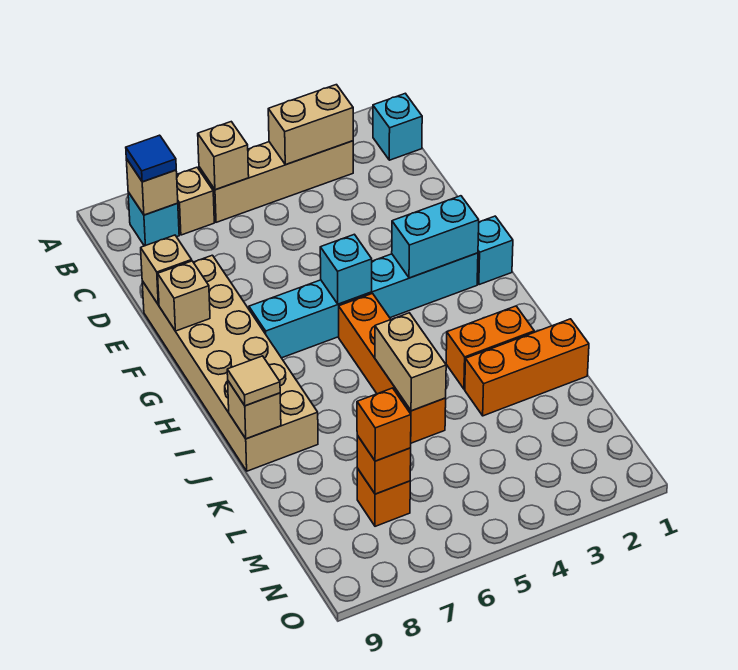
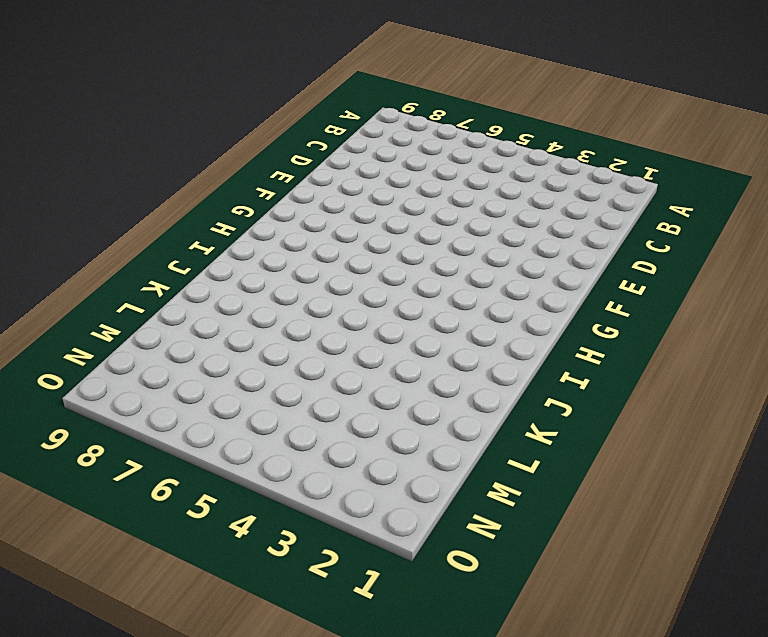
none -> cyan 1x1 brick [373,93,422,160]
none -> tan 1x4 brick [199,141,353,222]
none -> tan 1x1 brick [177,167,214,235]

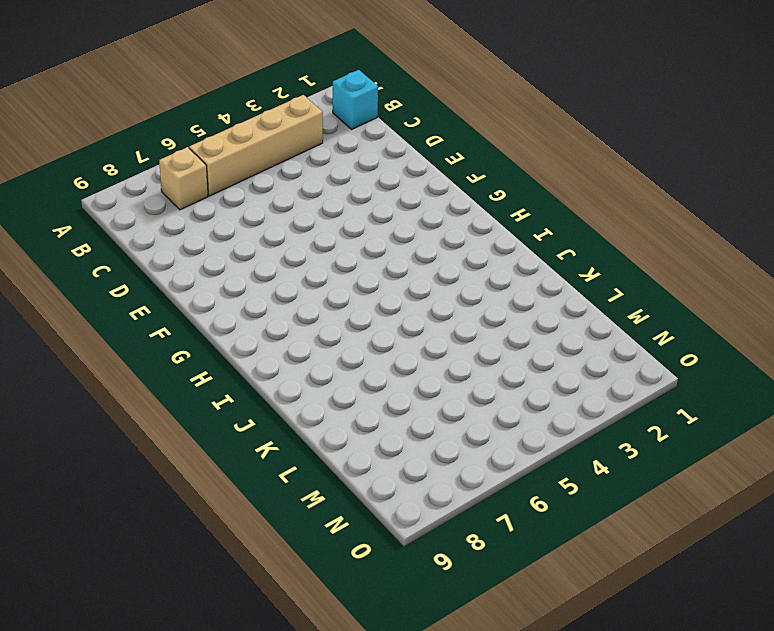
none -> cyan 1x1 brick [128,192,179,246]
none -> tan 2x6 brick [142,255,318,471]
none -> cyan 1x1 brick [477,216,513,285]

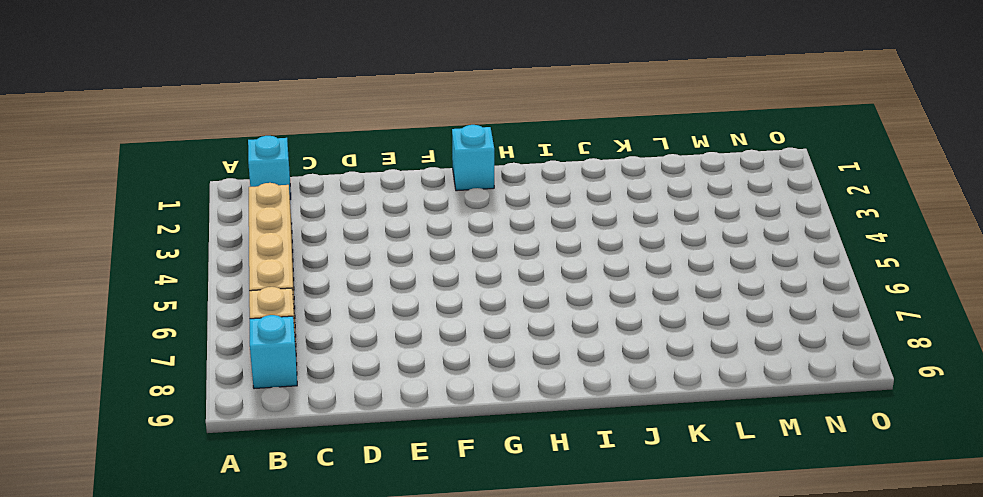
none -> tan 2x6 brick [142,255,318,471]
none -> cyan 1x6 brick [249,253,478,358]
none -> orange 1x4 brick [339,294,446,443]

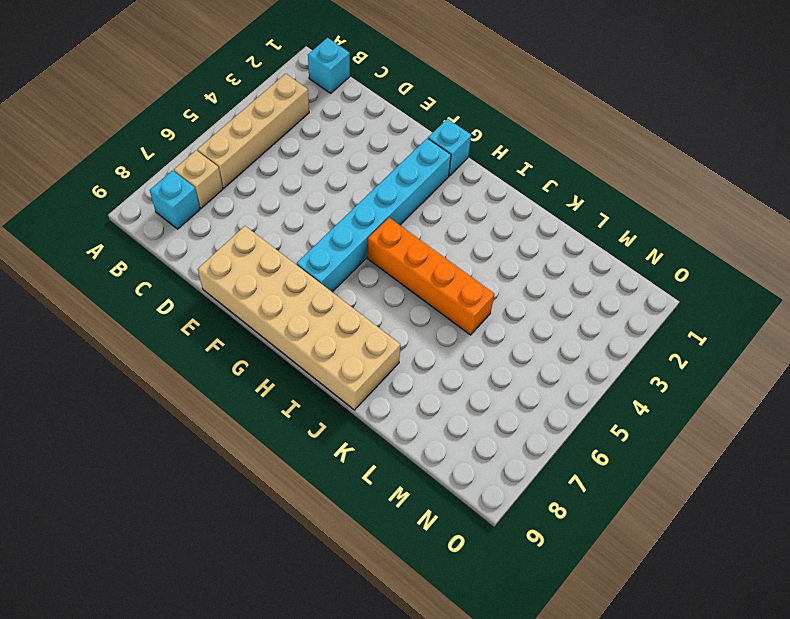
none -> orange 1x2 brick [446,306,534,389]
none -> orange 1x3 brick [465,319,589,416]
none -> orange 1x1 brick [357,468,410,526]

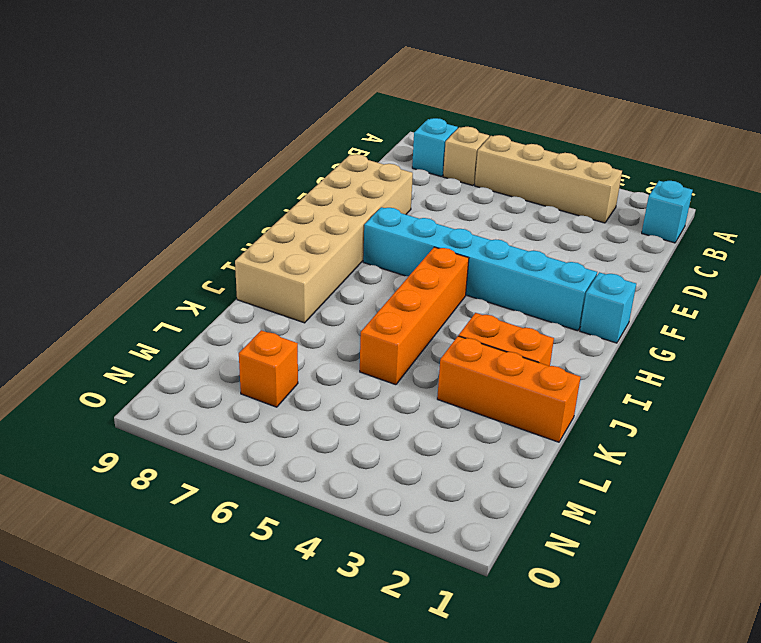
none -> tan 1x2 brick [268,85,353,165]
none -> tan 1x1 brick [198,122,249,190]
none -> tan 1x1 brick [126,159,178,215]

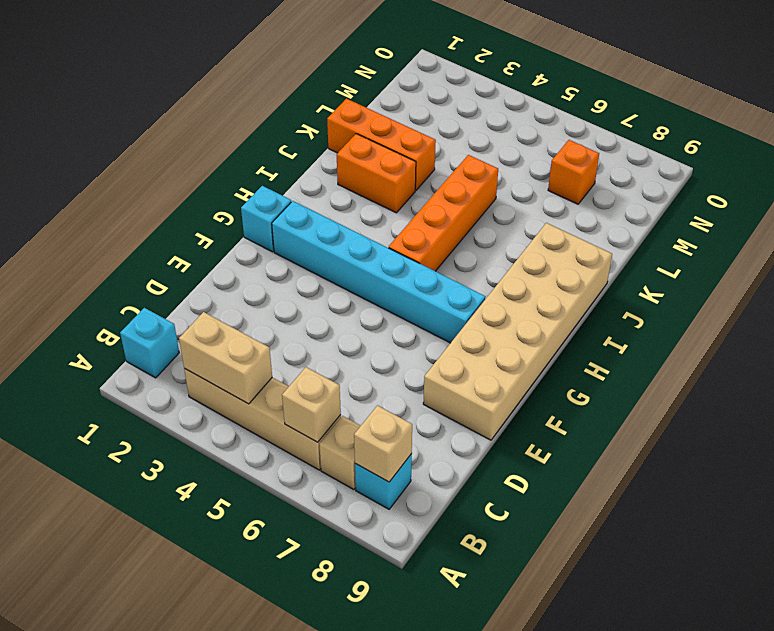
none -> tan 1x1 brick [141,235,192,305]
none -> tan 1x1 brick [158,261,210,331]
none -> cyan 1x2 brick [392,196,479,278]

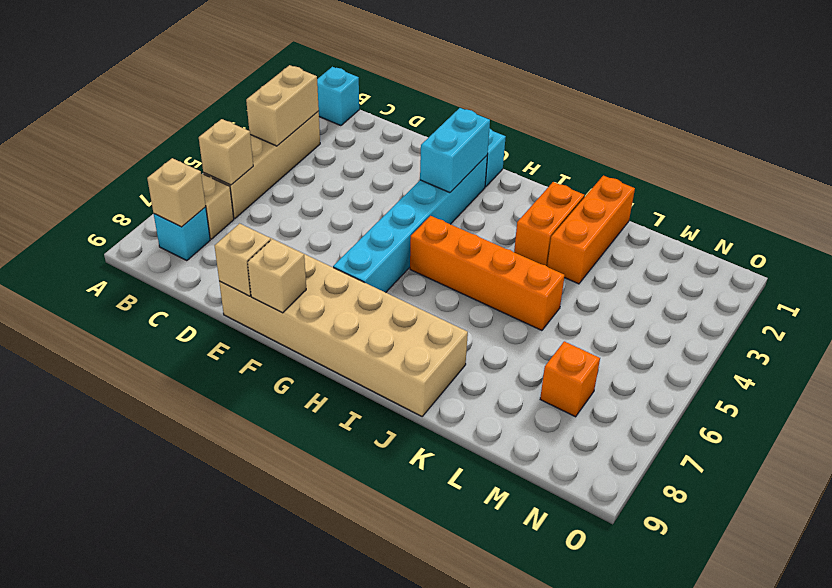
none -> cyan 1x1 brick [320,234,372,304]
none -> tan 1x2 brick [375,313,446,411]
none -> tan 1x1 brick [228,381,281,439]

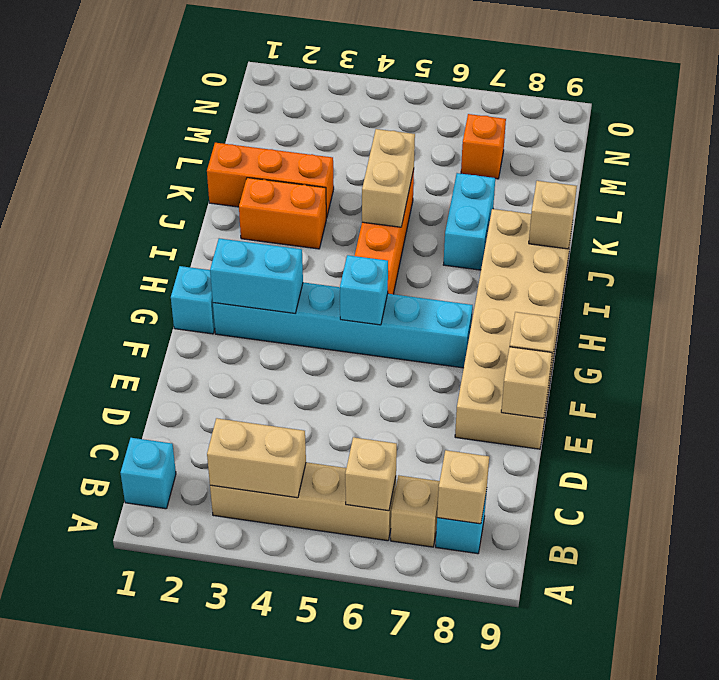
cyan 1x2 brick [443,173,495,270] -> none
none -> orange 1x1 brick [357,436,411,494]
none -> blue 1x1 tile [126,135,176,182]
none -> tan 1x1 tile [227,356,280,406]

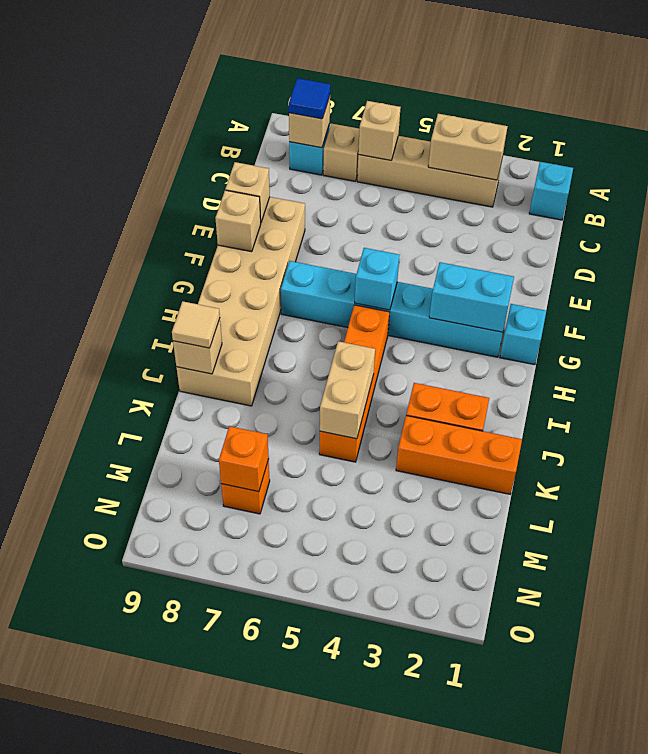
none -> orange 1x1 brick [357,388,411,461]

